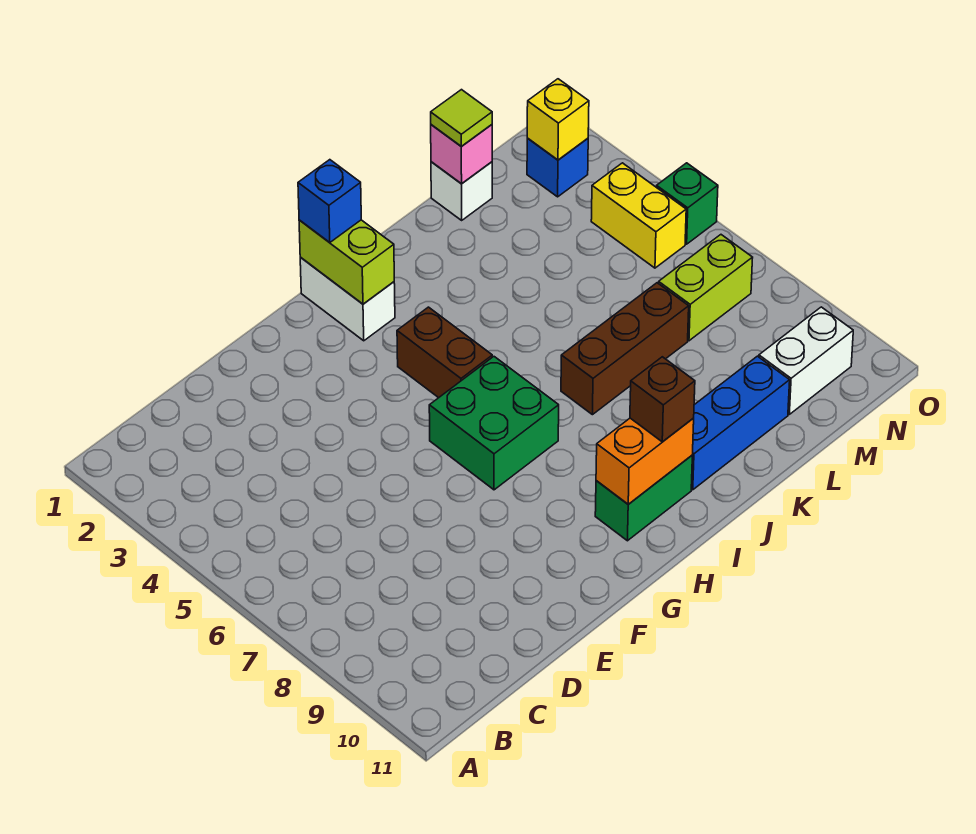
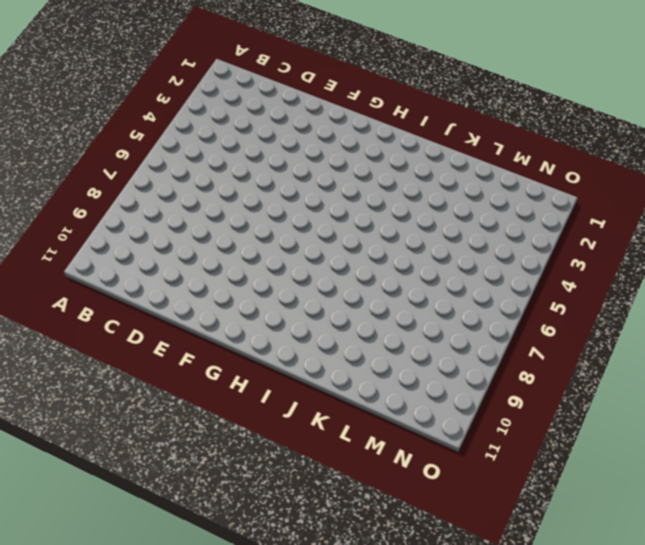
none -> green 2x2 brick [429,357,559,490]
none -> white 1x2 brick [300,257,395,341]
none -> brown 1x2 brick [397,307,492,398]

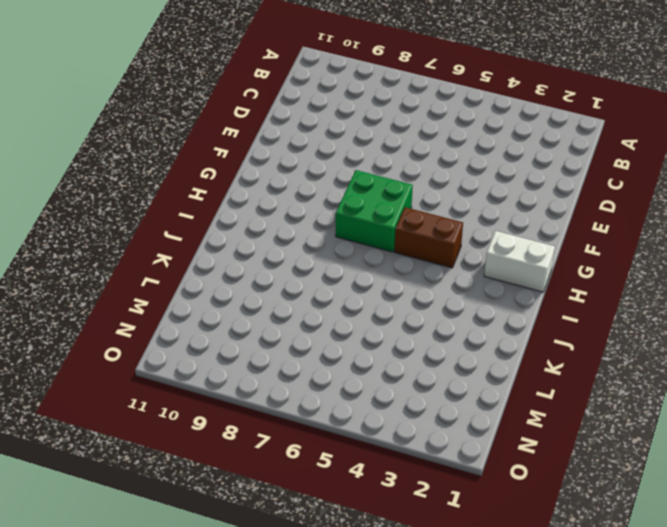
none -> green 1x2 brick [595,455,692,541]
none -> brown 1x3 brick [561,283,689,415]
none -> blue 1x3 brick [691,356,790,490]

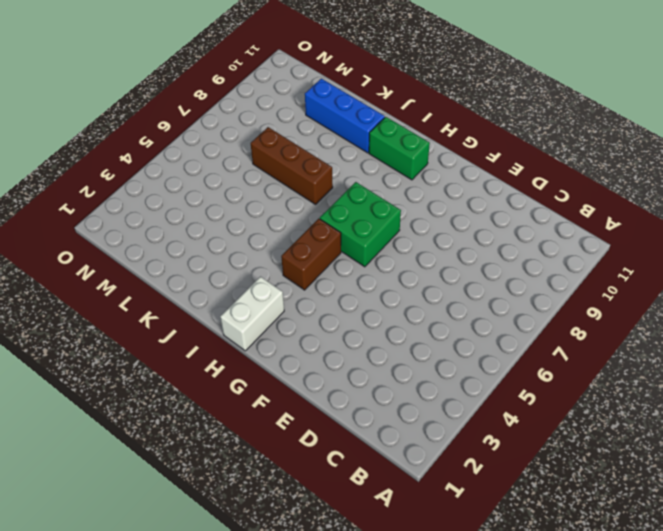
none -> white 1x1 brick [431,162,492,220]
none -> lime 1x2 brick [659,235,753,341]
none -> white 1x2 brick [759,307,853,414]

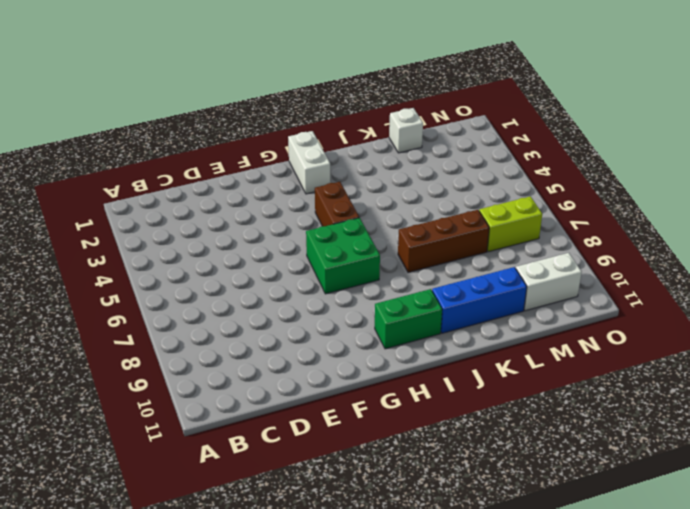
none -> blue 1x1 brick [527,138,588,197]
none -> yellow 1x2 brick [591,163,686,268]
none -> green 1x1 brick [656,163,718,244]

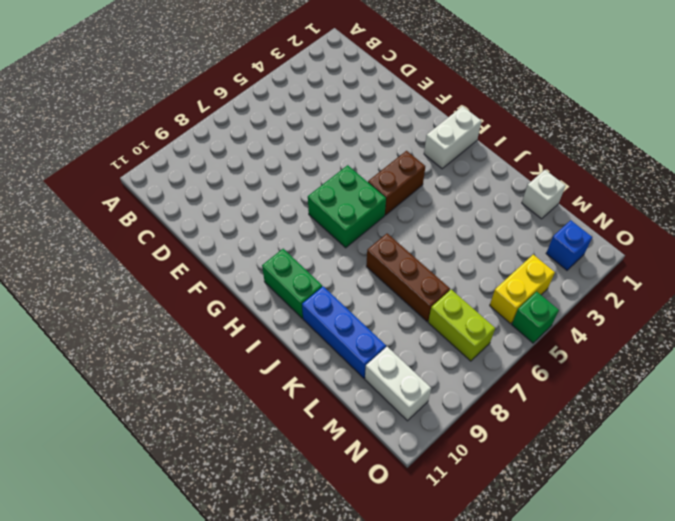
none -> lime 1x2 brick [299,220,394,304]
none -> orange 1x2 brick [596,418,694,504]
none -> pink 1x1 brick [431,125,492,184]

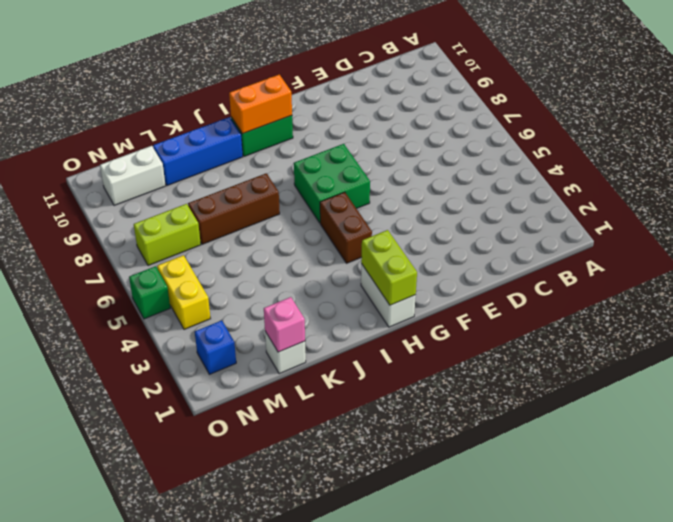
none -> yellow 1x1 brick [527,79,589,160]
none -> blue 1x1 brick [298,160,361,242]
none -> brown 1x1 brick [630,357,695,442]

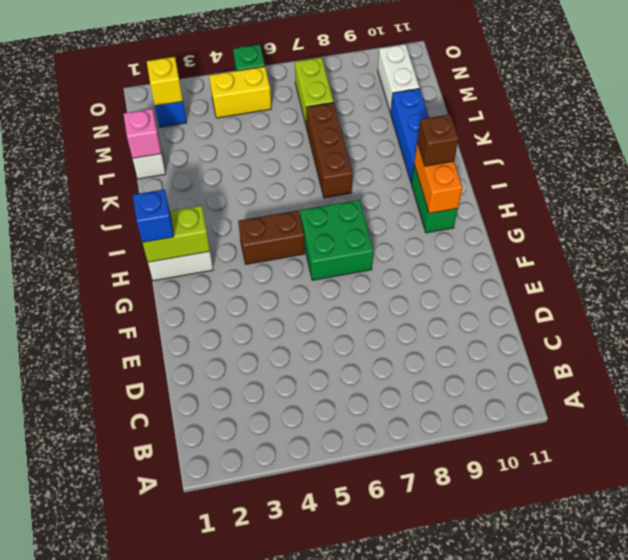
none -> lime 1x1 tile [431,90,492,146]

